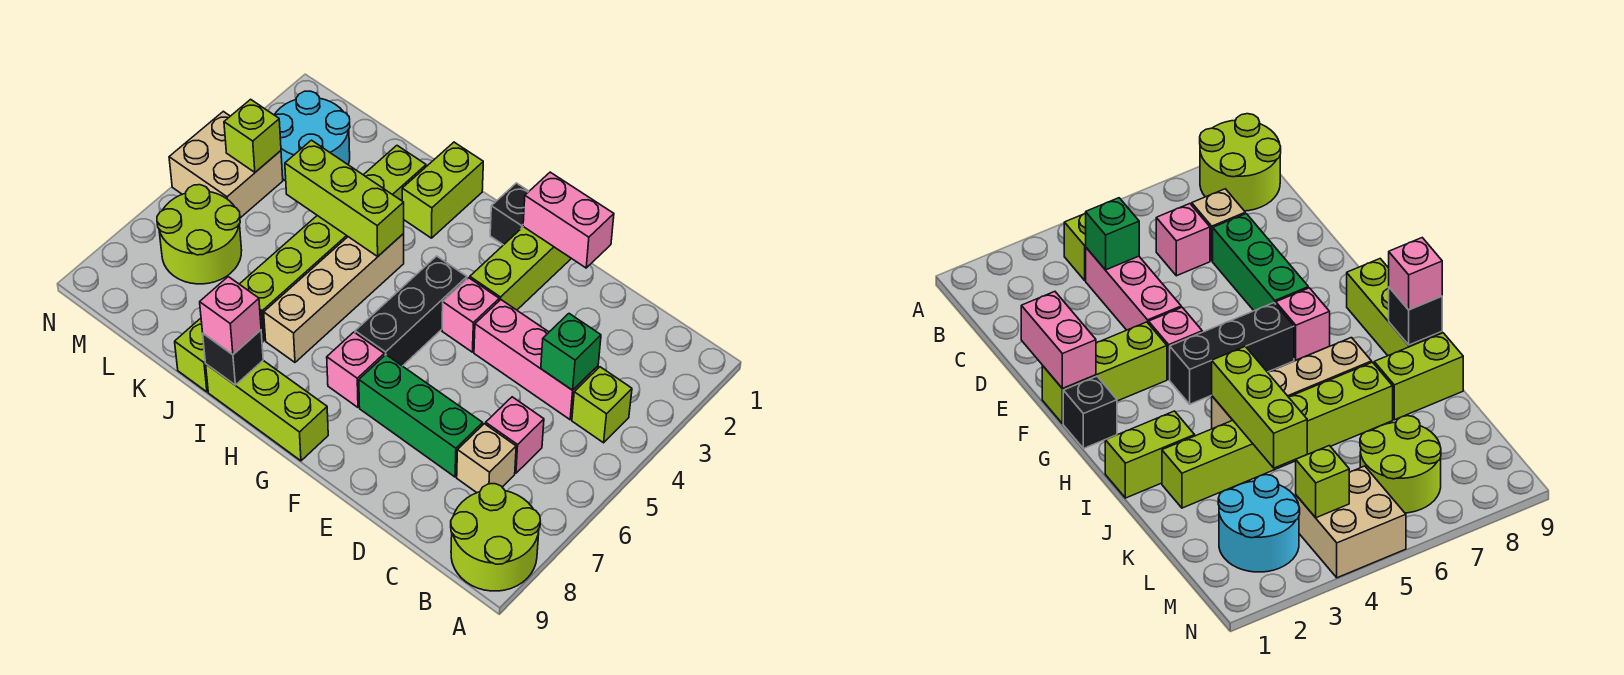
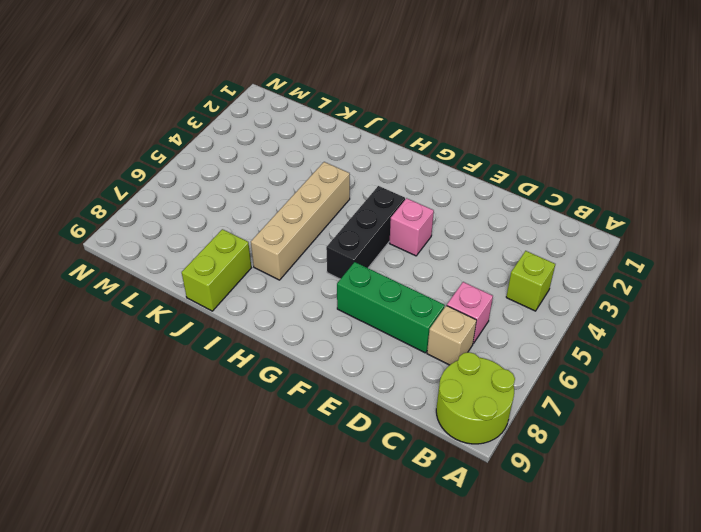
none -> pink 1x3 brick [474,300,598,420]
none -> lime 1x3 brick [470,227,571,310]
none -> black 1x1 brick [490,183,529,245]

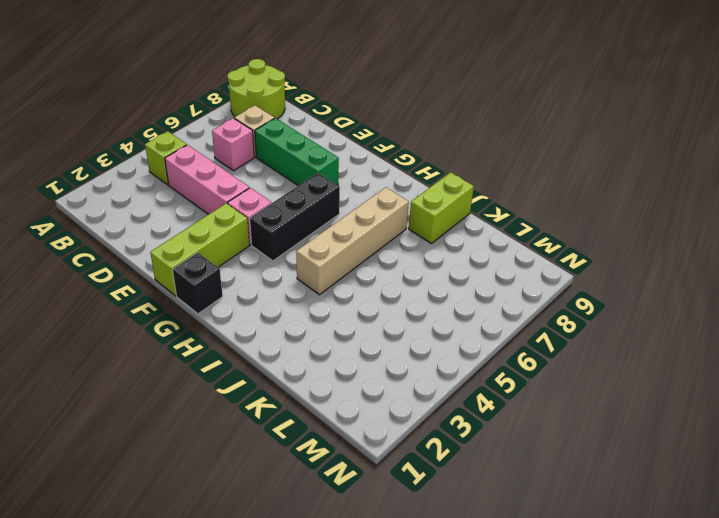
none -> pink 1x1 brick [327,332,384,407]
none -> lime 1x3 brick [206,361,328,461]
none -> lime 1x2 brick [402,142,483,238]

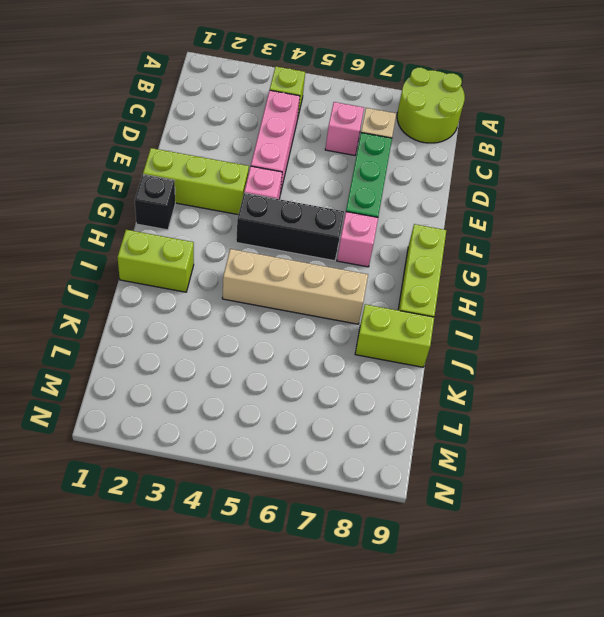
none -> lime 1x6 brick [240,146,426,340]
none -> cyan 2x2 round brick [275,91,350,181]
none -> lime 2x2 round brick [157,185,242,284]

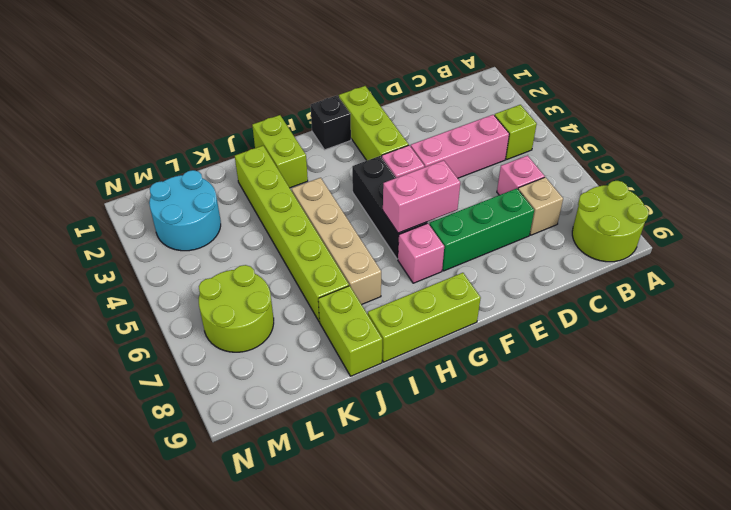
pink 1x2 brick [383,160,460,233] -> pink 1x2 brick moved to [523,172,614,268]
none -> tan 2x2 brick [169,111,283,218]
none -> green 1x1 brick [541,314,601,390]
none -> lime 1x3 brick [285,140,404,256]

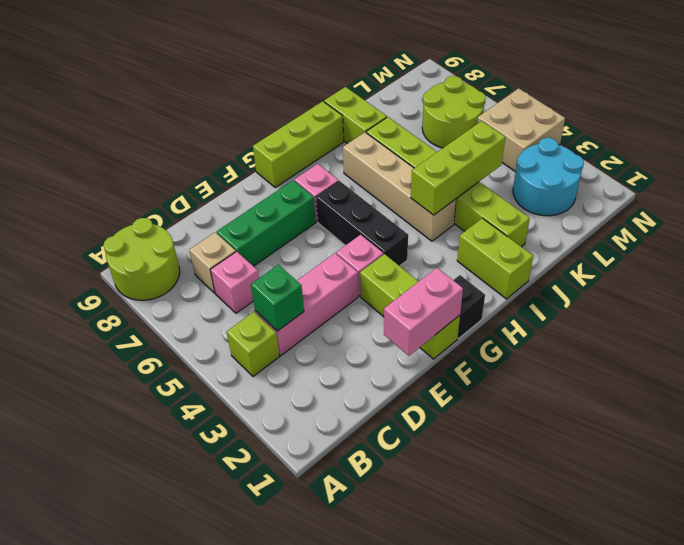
none -> black 1x1 brick [203,330,263,385]
none -> lime 1x1 brick [224,99,281,172]
none -> pink 1x1 brick [200,277,261,355]

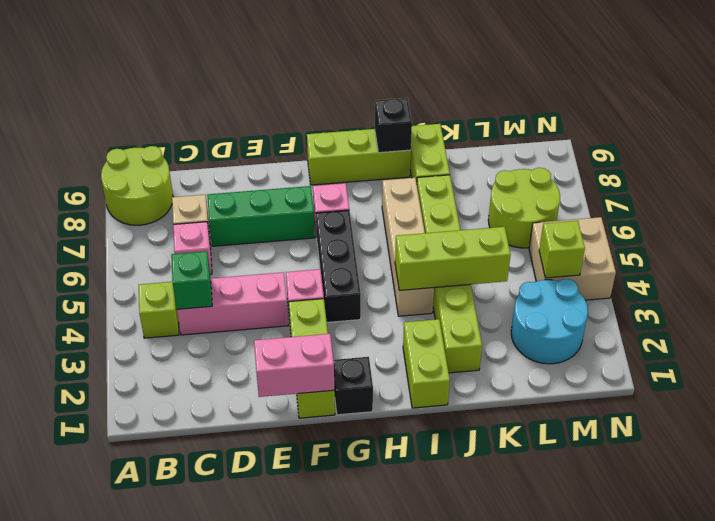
none -> pink 1x1 brick [200,277,261,355]

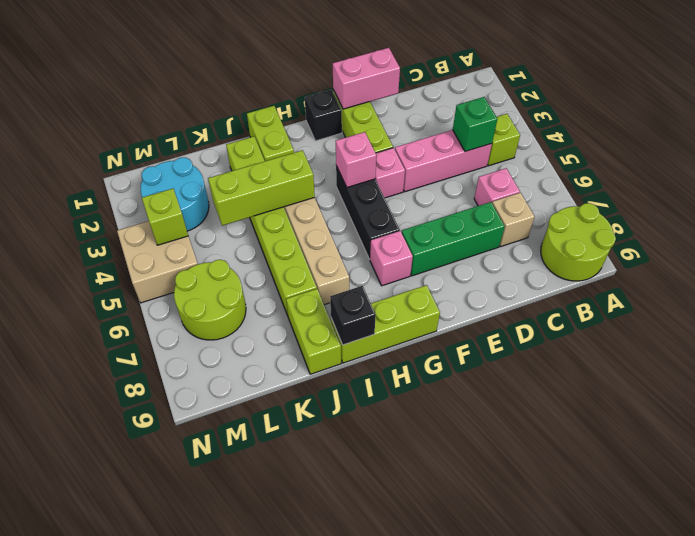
pink 1x1 brick [336,132,376,187] -> pink 1x1 brick moved to [200,277,261,355]

